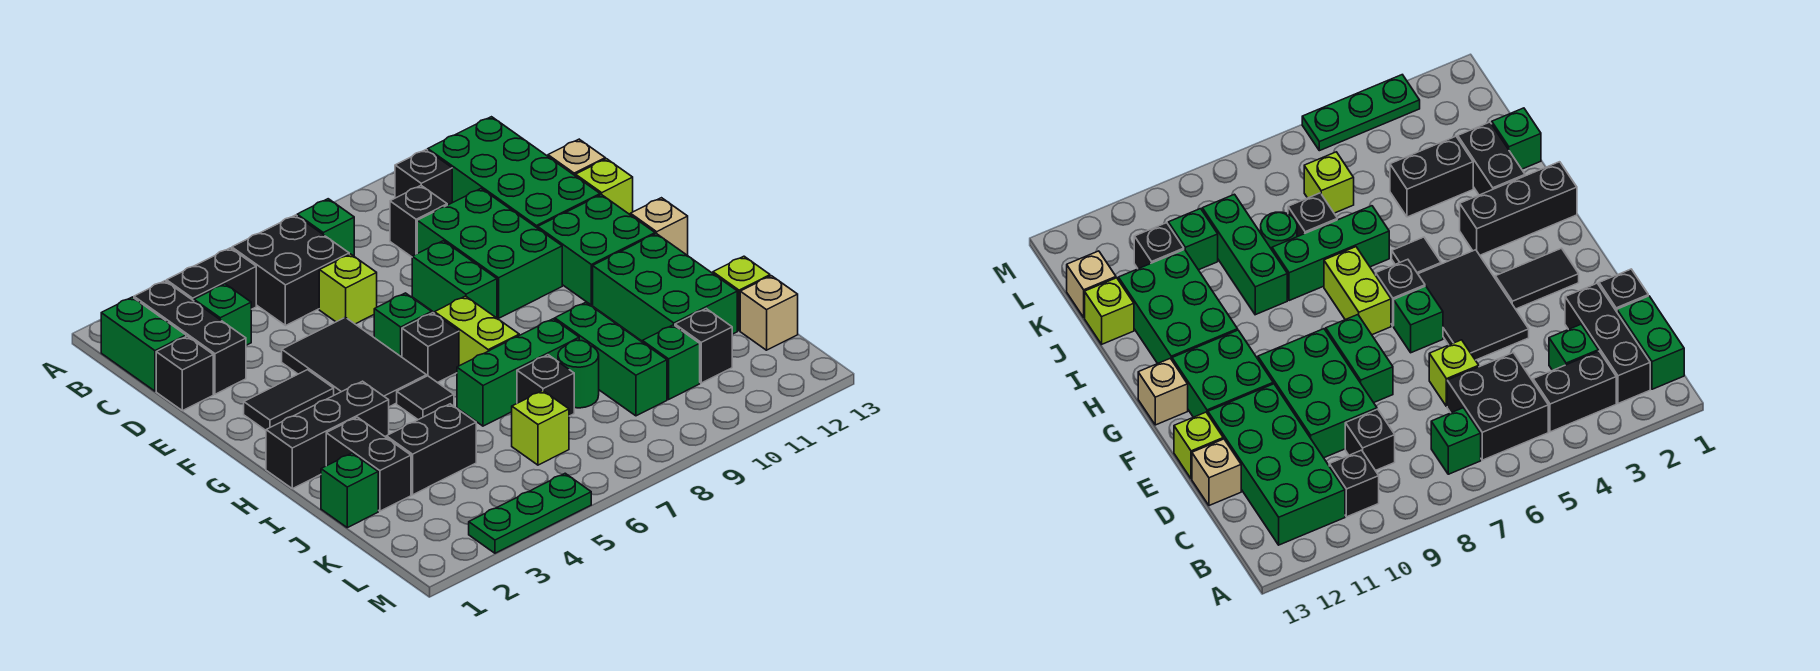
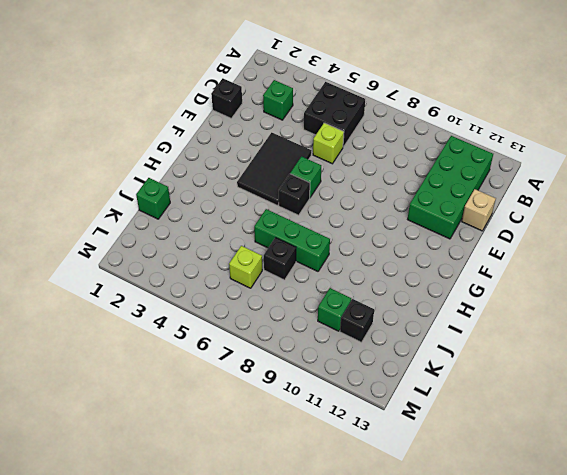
none -> green 1x2 brick [101,297,186,391]
none -> black 1x3 brick [134,281,246,394]
none -> black 1x2 brick [167,248,256,309]
none -> green 1x1 brick [297,199,354,256]

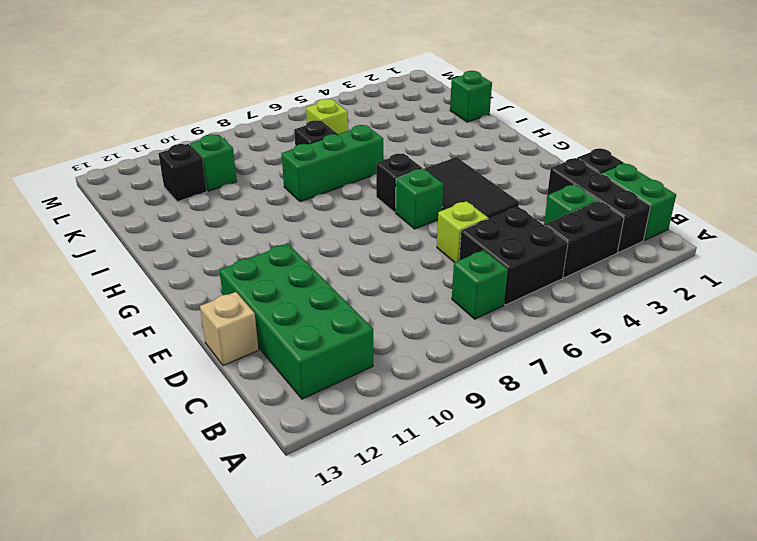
none -> black 1x1 brick [395,150,452,205]
none -> black 1x1 brick [390,186,447,257]
none -> green 2x3 brick [417,189,562,318]
none -> green 1x2 brick [412,241,497,318]

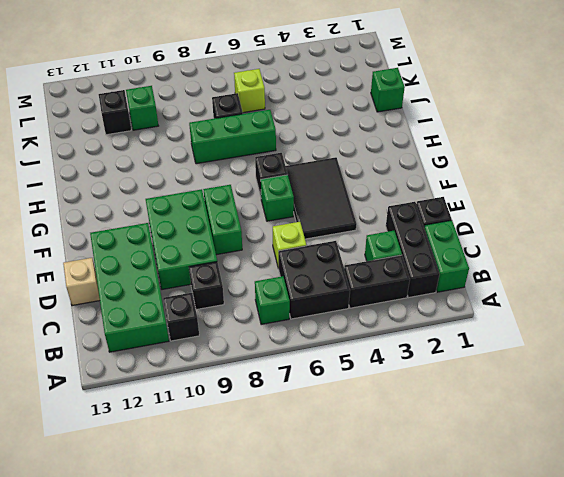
none -> lime 1x1 brick [576,159,633,214]
none -> black 1x2 tile [244,370,334,430]
none -> green 2x2 brick [538,195,655,305]
none -> lime 1x2 brick [435,296,519,366]

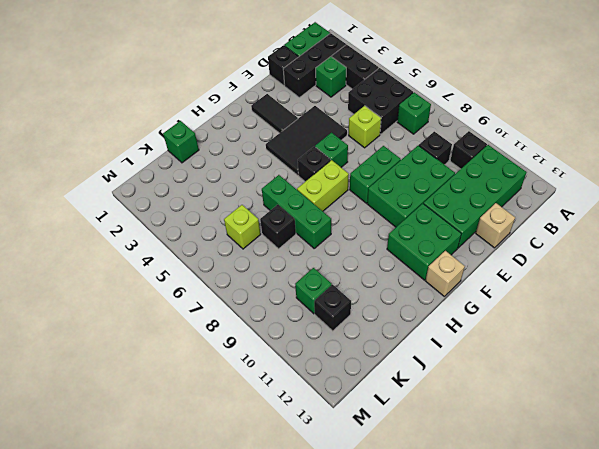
none -> lime 1x1 brick [576,159,633,214]
none -> black 1x3 brick [266,381,389,489]
none -> black 1x1 tile [397,376,454,420]
none -> green 2x3 brick [593,234,737,341]

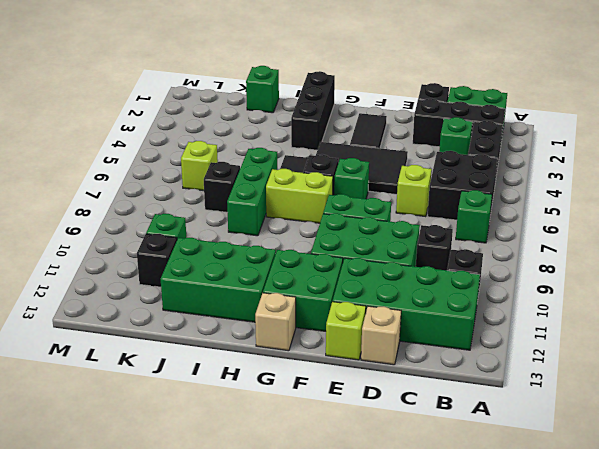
none -> black 1x2 brick [326,417,411,511]
none -> green 1x3 brick [555,302,667,416]
none -> black 1x2 brick [386,404,476,495]
none -> green 1x1 round brick [558,340,599,408]

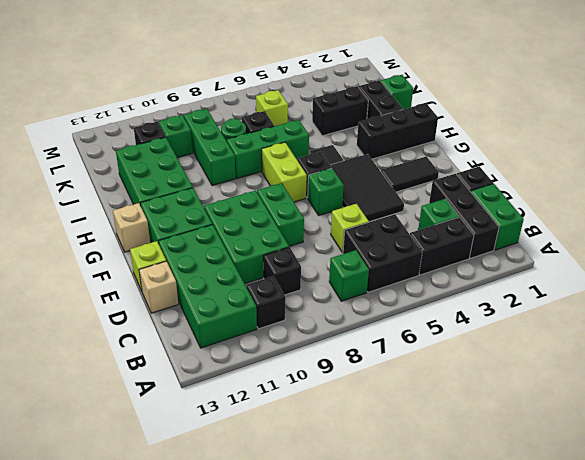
none -> lime 1x1 brick [713,256,770,331]
none -> tan 1x1 brick [740,276,798,350]
none -> green 1x3 plate [469,473,591,553]

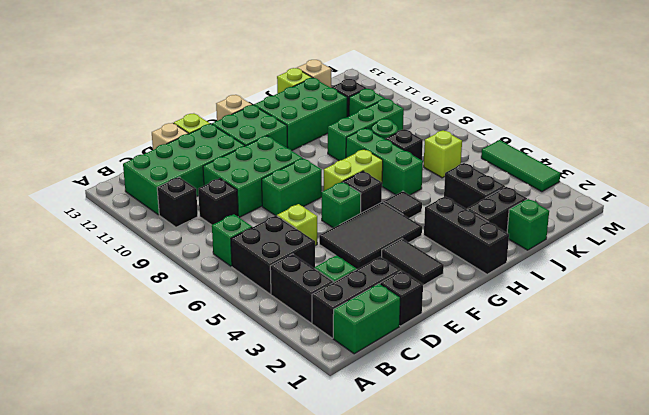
green 1x3 tile [481,140,560,192] -> green 1x3 plate [469,473,591,553]

